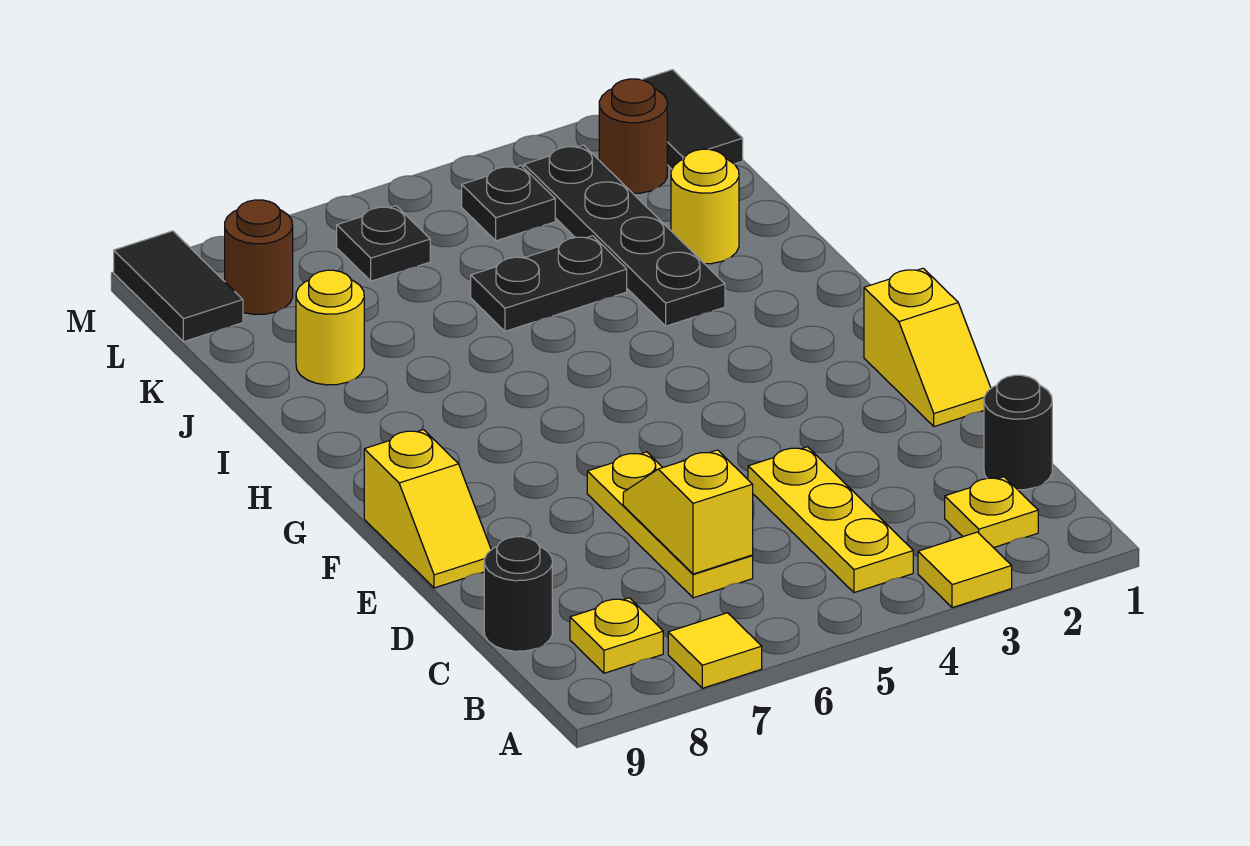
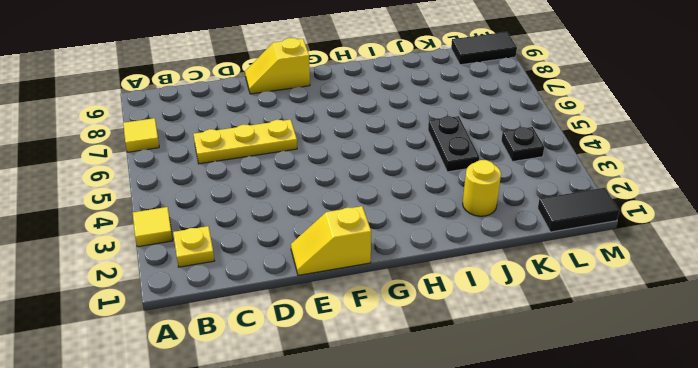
none -> yellow 1x3 plate [748,447,913,593]
none -> yellow 1x1 plate [570,598,663,673]
none -> black 1x1 round brick [984,375,1052,490]

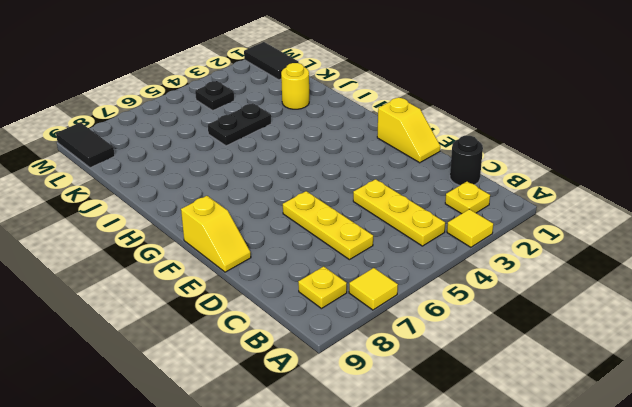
none -> black 1x1 round brick [484,537,552,651]
none -> black 1x4 plate [524,145,725,326]
none -> yellow 1x1 round brick [296,270,364,385]

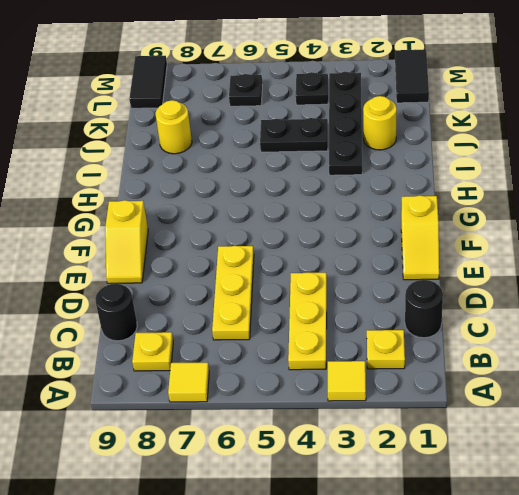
none -> brown 1x1 round brick [599,79,667,193]
none -> brown 1x1 round brick [225,200,293,314]
none -> yellow 1x2 slope [623,450,753,574]

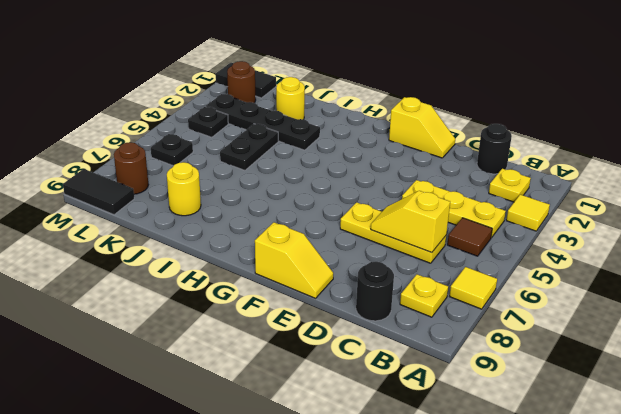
brown 1x1 tile [447,218,492,256] -> none

